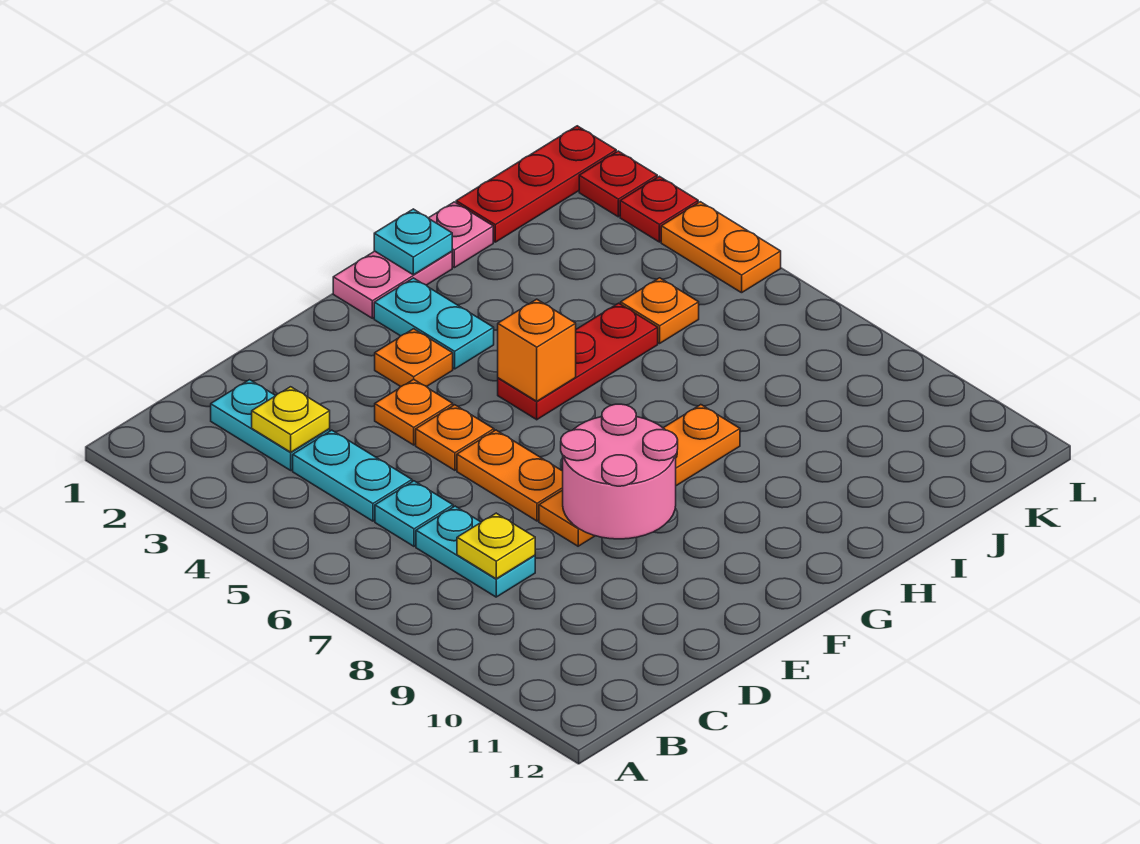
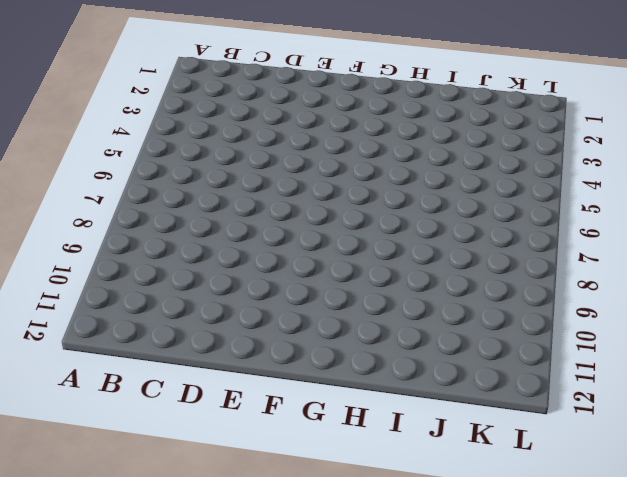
none -> cyan 1x2 plate [211,380,330,470]
none -> cyan 1x2 plate [293,430,412,521]
none -> cyan 1x1 plate [375,481,453,546]

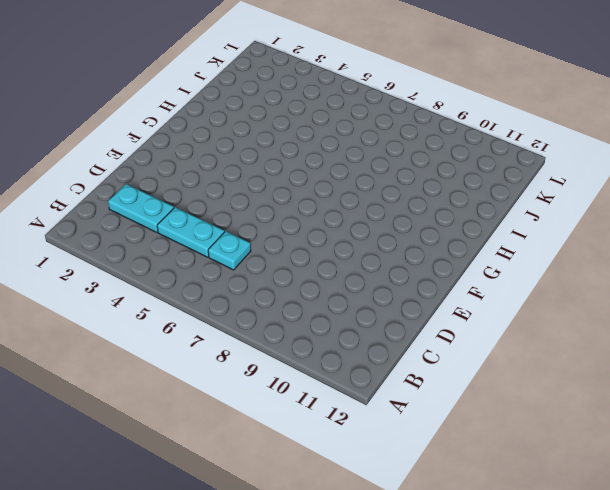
none -> cyan 1x2 plate [416,506,535,597]
none -> orange 1x1 plate [375,379,453,445]
none -> orange 1x1 plate [416,405,494,470]

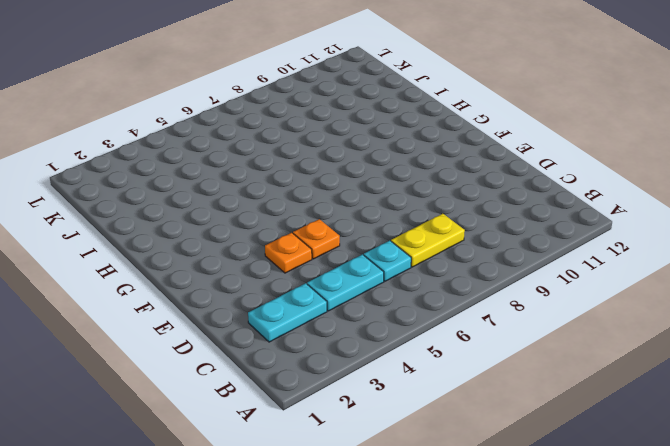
yellow 1x2 plate [391,214,465,267] -> cyan 1x2 plate [416,506,535,597]
none -> orange 1x2 plate [457,430,563,521]
none -> orange 1x4 plate [539,405,740,546]
none -> orange 1x1 plate [375,329,453,387]

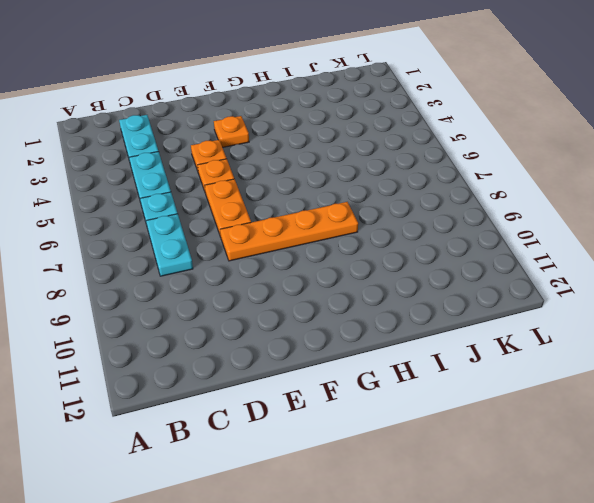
none -> pink 1x2 plate [333,251,452,318]
none -> cyan 1x2 plate [374,278,494,369]
none -> red 1x3 plate [498,303,658,420]

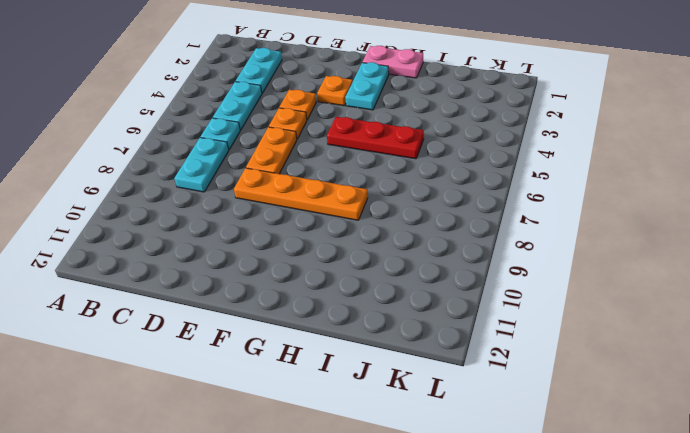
none -> pink 1x1 plate [429,202,493,268]
none -> red 1x3 plate [456,126,616,242]
none -> orange 1x1 plate [621,278,699,343]

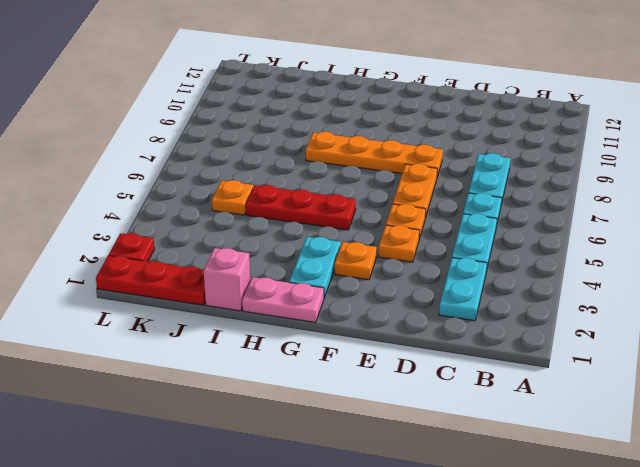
pink 1x1 brick [204,248,250,311] -> pink 1x1 plate [429,202,493,268]
none -> red 1x1 plate [620,176,698,242]
none -> orange 1x2 plate [661,202,781,293]
none -> yellow 1x1 plate [252,387,330,452]

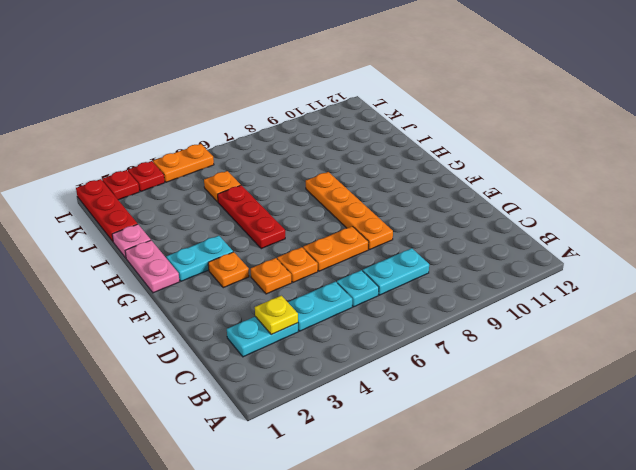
none -> yellow 1x1 plate [457,513,535,579]
none -> pink 2x2 round brick [561,404,678,539]
none -> orange 1x1 brick [498,299,576,401]

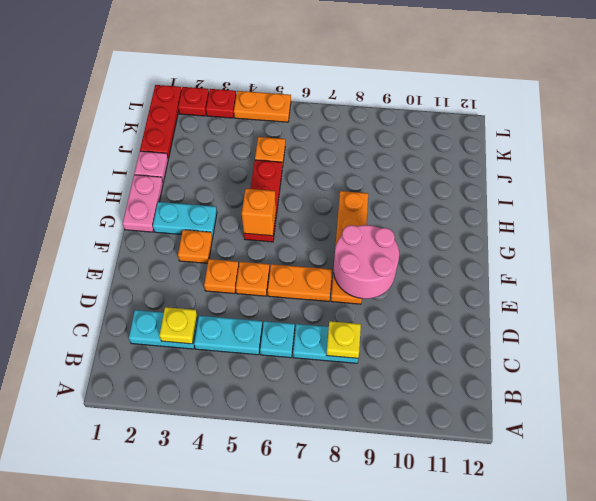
none -> cyan 1x1 plate [374,209,452,275]

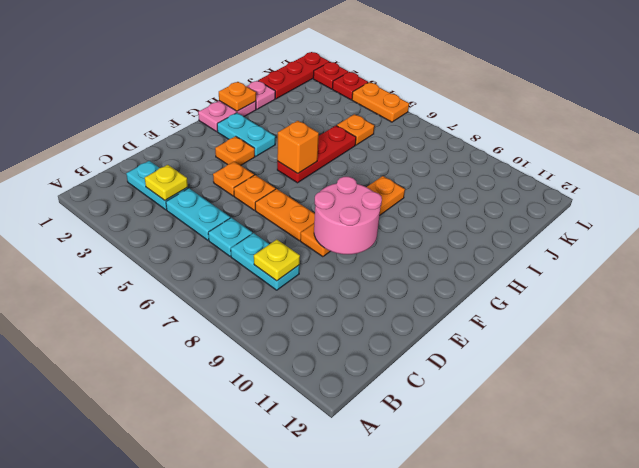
orange 1x1 plate [219,82,256,111] -> cyan 1x1 plate [374,209,452,275]

